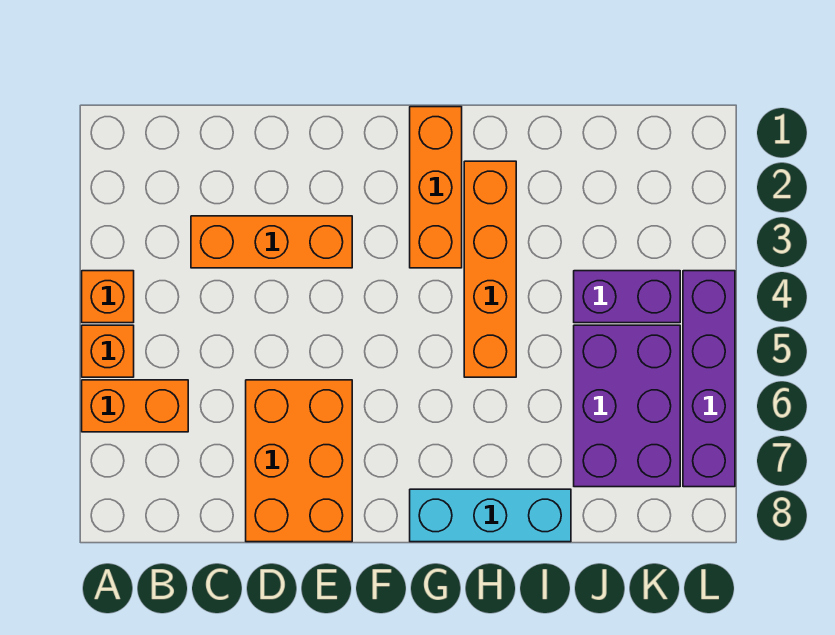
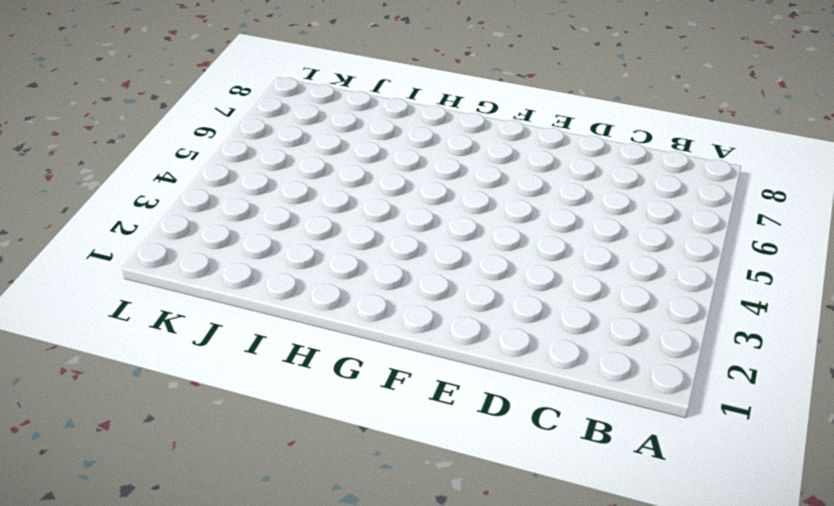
none -> orange 1x1 brick [82,271,134,323]
none -> orange 1x1 brick [82,325,134,377]

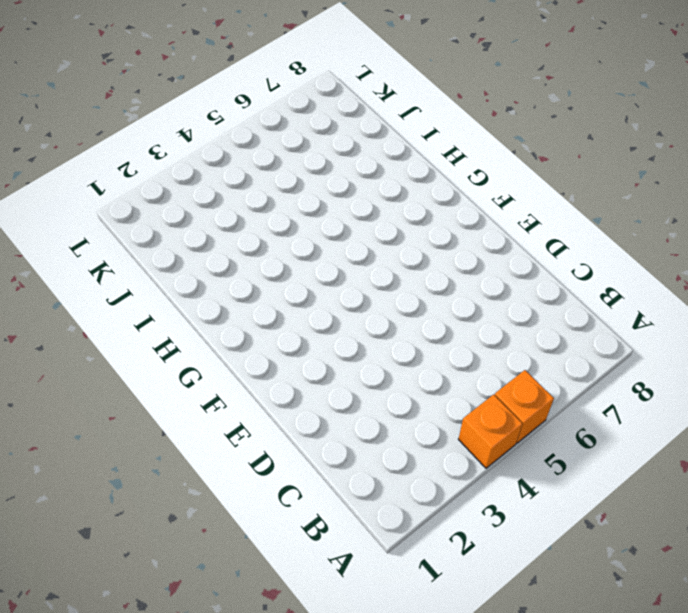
none -> orange 1x2 brick [82,380,188,432]
none -> orange 1x3 brick [191,216,352,268]

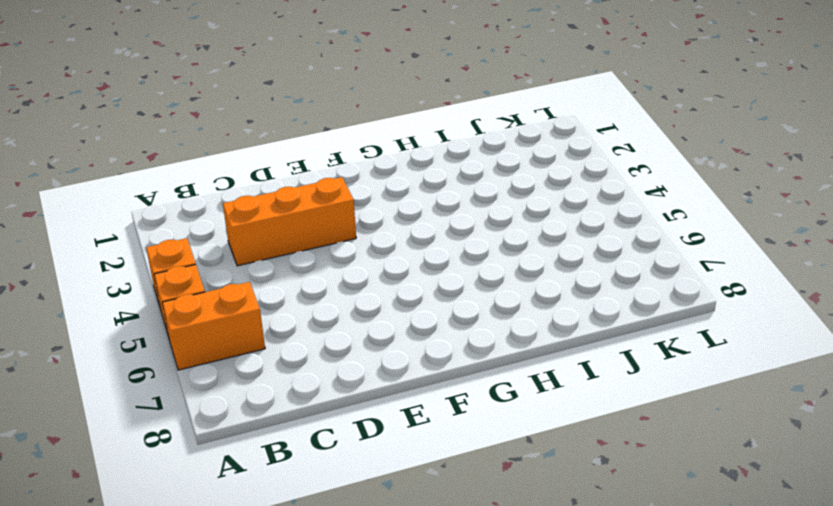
none -> orange 2x3 brick [246,380,352,542]
none -> orange 1x3 brick [410,107,462,268]

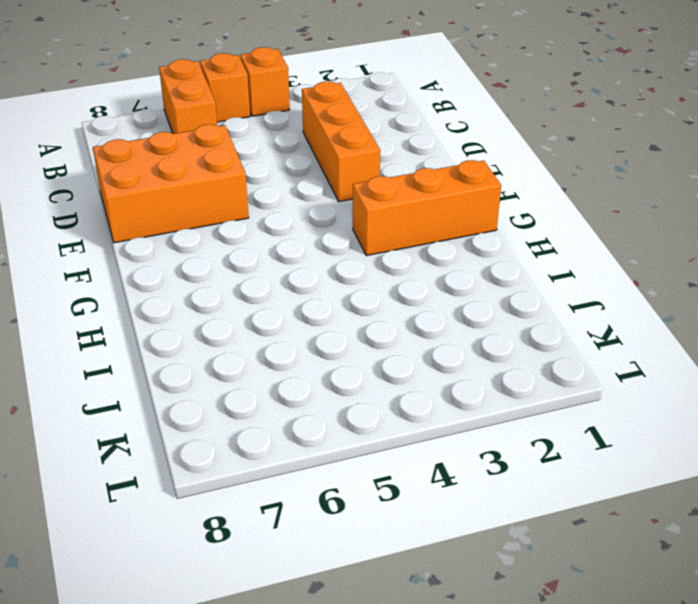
none -> cyan 1x3 brick [410,489,571,542]
none -> orange 1x4 brick [464,161,516,377]

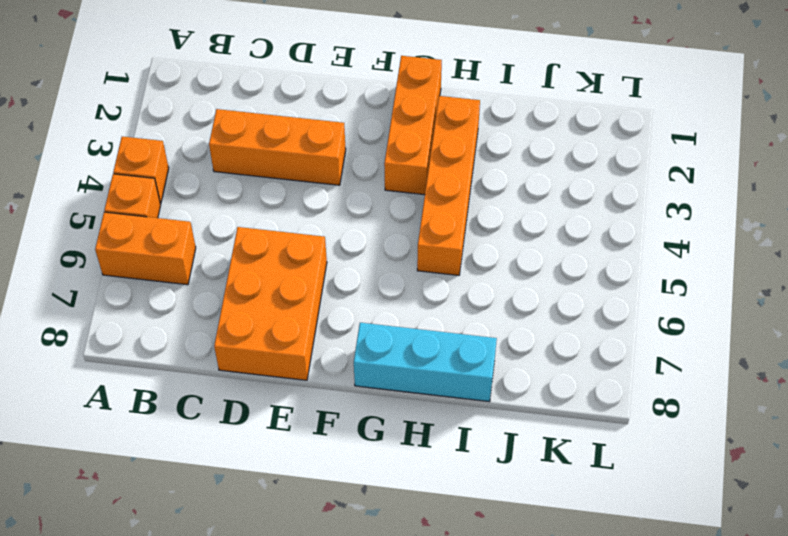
none -> purple 1x2 brick [574,271,680,323]
none -> purple 2x3 brick [574,325,680,487]

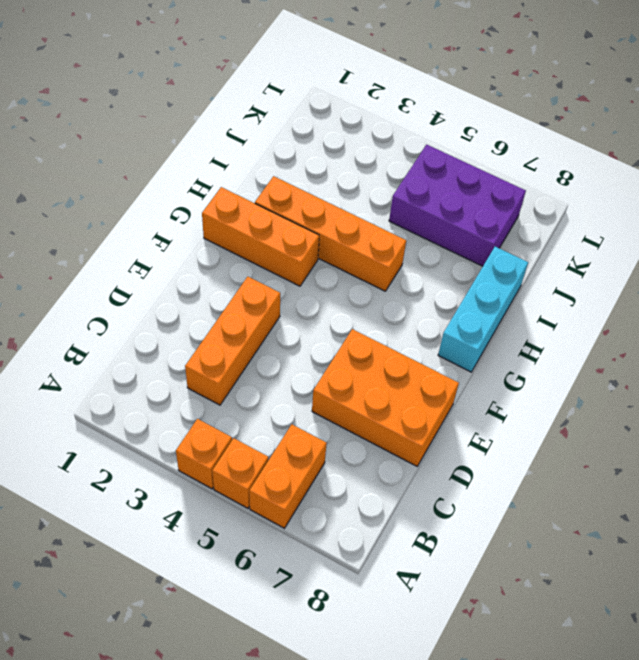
none -> purple 1x2 brick [574,271,680,323]
none -> purple 1x4 brick [683,271,735,487]

